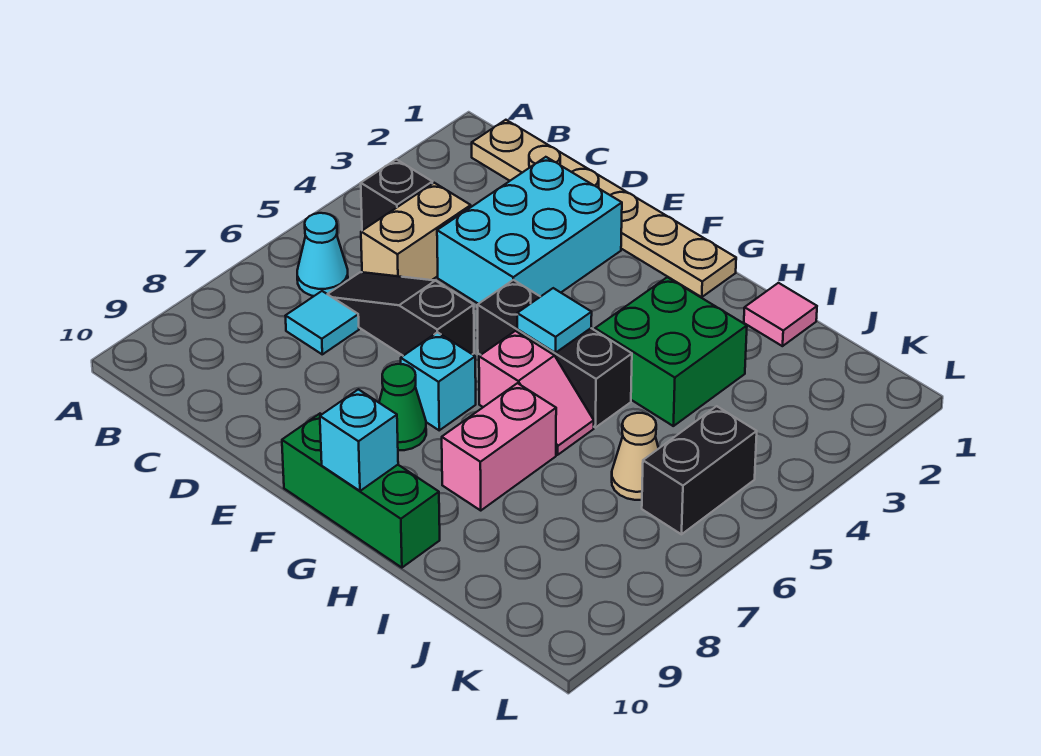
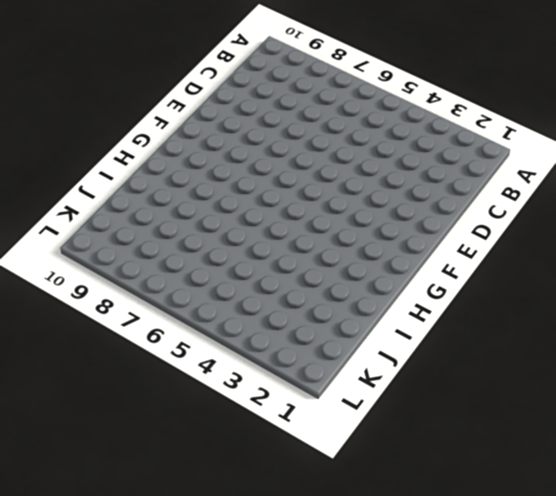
none -> tan 1x6 plate [472,120,736,297]
none -> black 1x1 brick [361,159,432,230]
none -> cyan 1x1 cone [297,213,348,296]

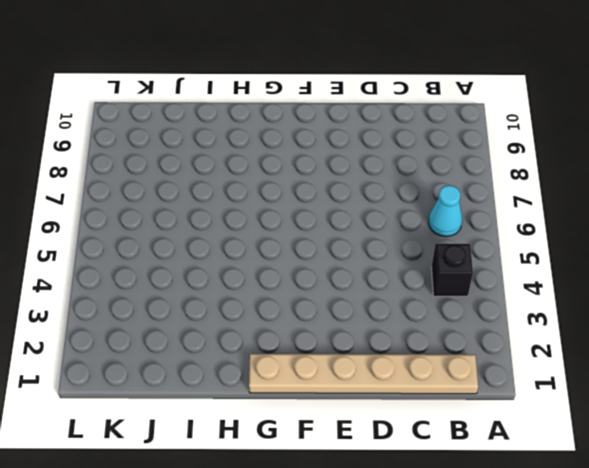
none -> tan 1x2 brick [361,183,471,280]
none -> black 1x3 slope [328,272,474,356]
none -> cyan 1x1 tile [286,291,359,354]

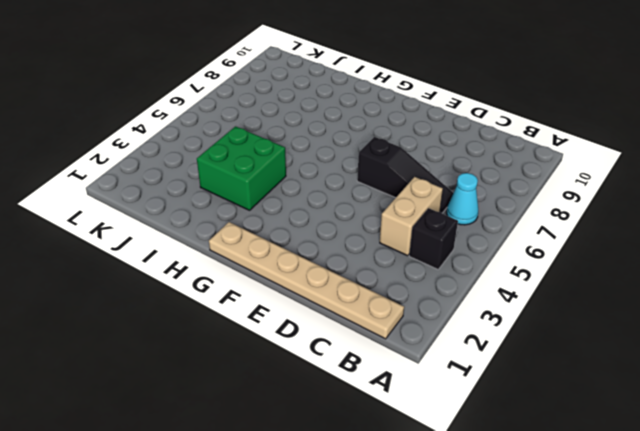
none -> cyan 1x1 tile [286,291,359,354]
none -> cyan 2x3 brick [437,157,622,304]
none -> black 1x3 brick [477,280,632,428]

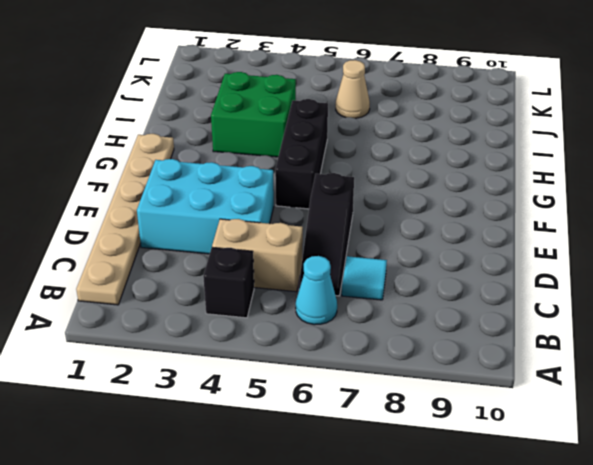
none -> cyan 1x1 brick [401,332,476,430]
none -> green 1x1 cone [379,364,426,450]
none -> green 1x3 brick [282,414,440,568]

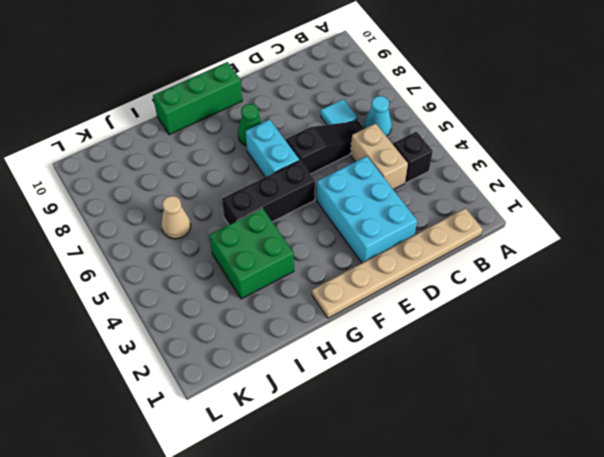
cyan 1x2 brick [246,119,299,177] -> cyan 1x1 brick [401,332,476,430]
none -> pink 1x2 slope [479,331,594,455]
none -> pink 1x2 brick [442,383,556,510]
none -> pink 1x1 tile [744,283,817,346]

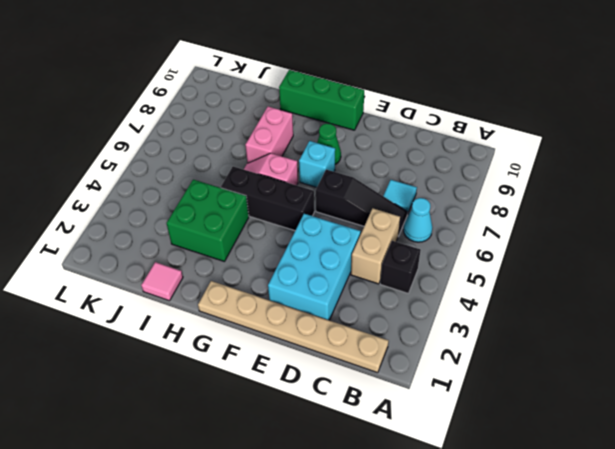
none -> tan 1x1 cone [612,413,659,500]
none -> black 1x2 brick [642,406,757,534]
none -> cyan 1x1 tile [517,288,592,353]

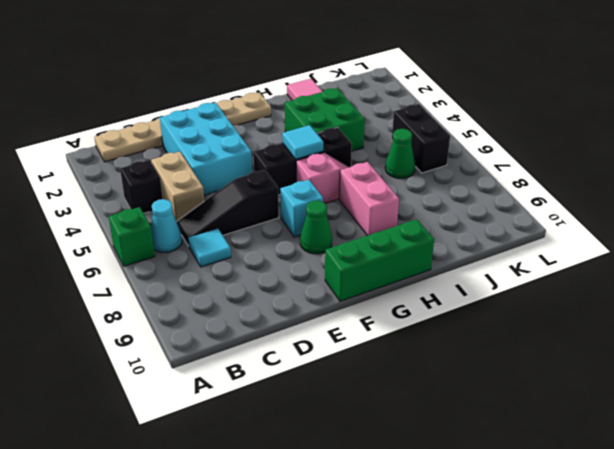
green 1x1 brick [109,207,155,266] -> none
green 1x1 cone [385,129,415,178] -> tan 1x1 cone [612,413,659,500]
none -> cyan 1x1 brick [320,389,398,491]

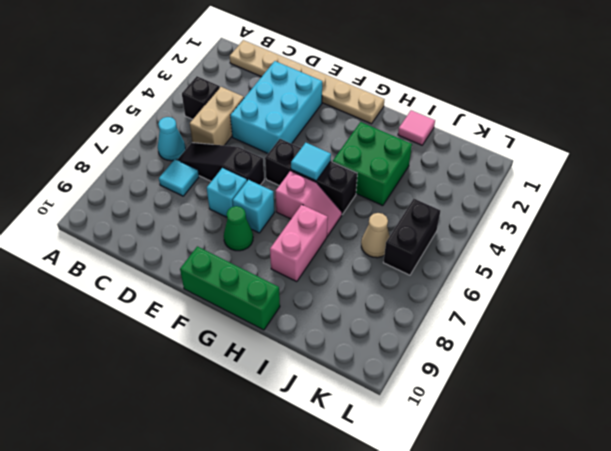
cyan 1x1 brick [207,168,247,217] -> cyan 1x1 brick moved to [320,389,398,491]

